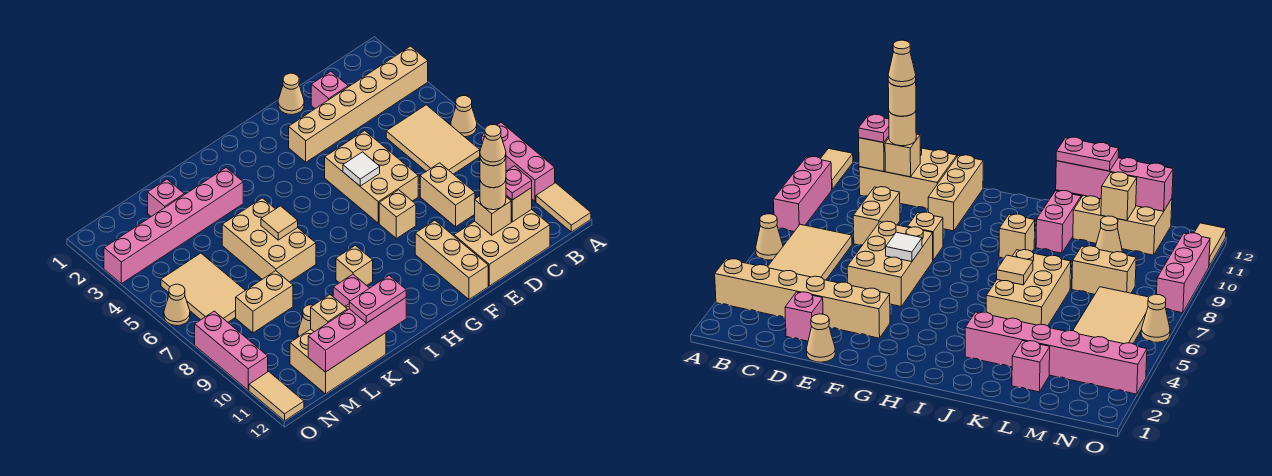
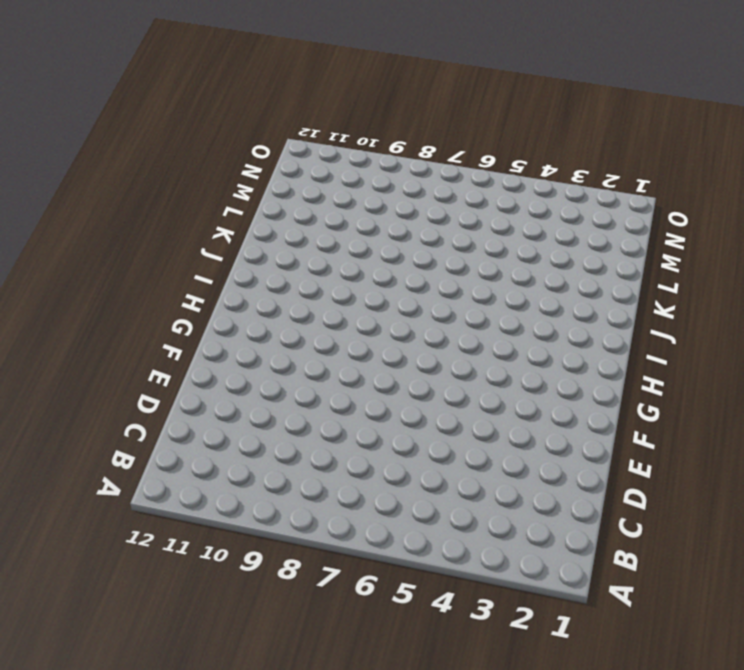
none -> tan 1x6 brick [289,46,428,162]
none -> tan 1x1 cone [451,96,477,137]
none -> pink 1x3 brick [482,123,555,202]
none -> tan 1x2 tile [536,183,591,232]

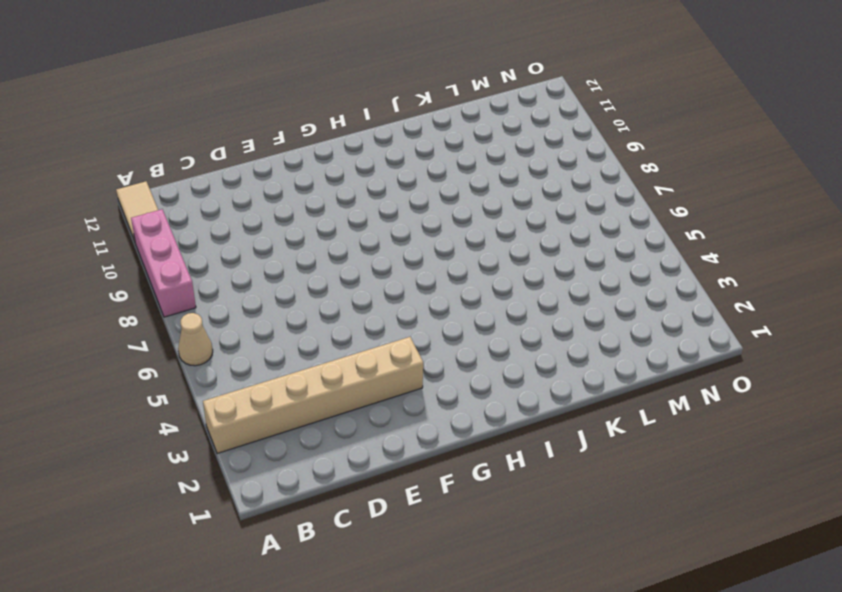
none -> tan 2x3 tile [386,105,480,174]
none -> tan 2x3 brick [454,209,550,286]
none -> pink 1x1 brick [311,72,348,109]
none -> tan 1x2 brick [420,163,475,227]

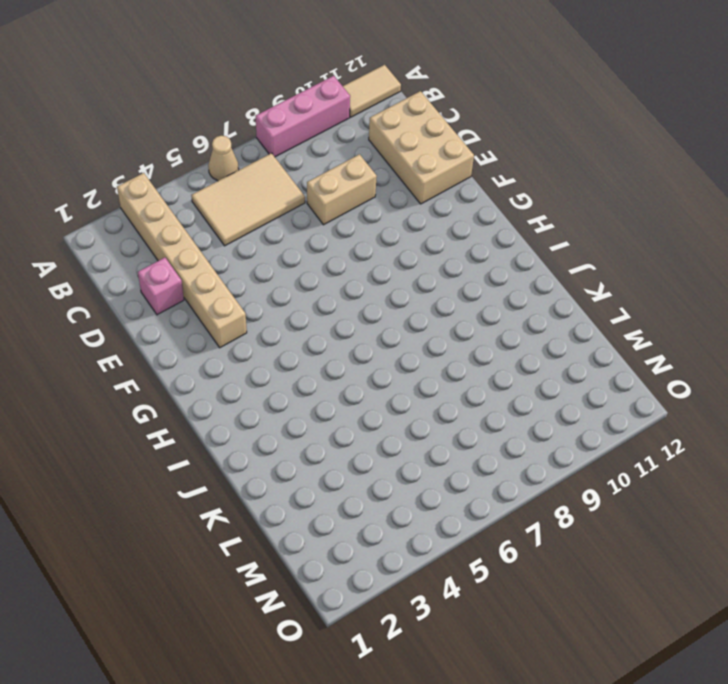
none -> tan 1x1 cone [278,73,304,115]
none -> tan 2x3 brick [325,131,418,223]
none -> tan 1x1 brick [379,190,416,239]
none -> tan 1x3 brick [415,220,488,299]

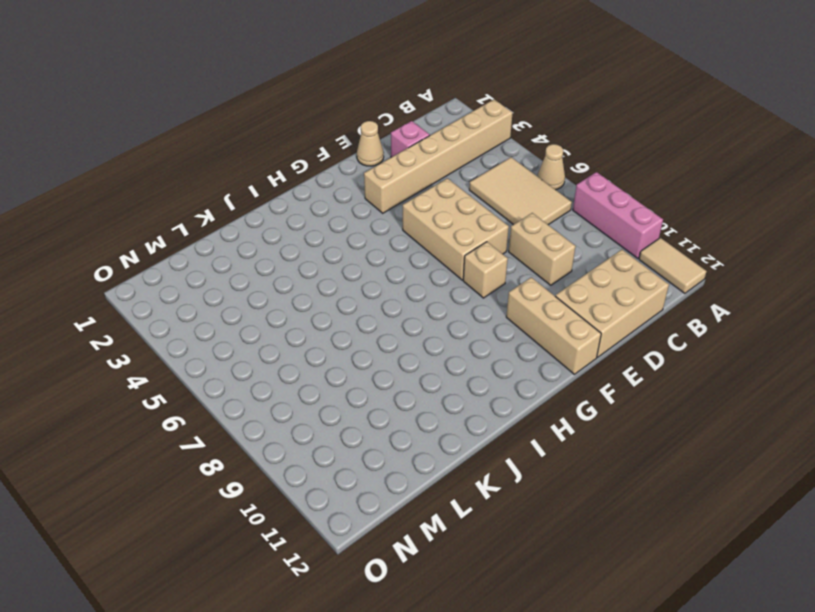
none -> tan 1x1 brick [336,245,373,285]
none -> pink 1x6 brick [104,168,243,284]
none -> tan 2x3 brick [222,198,316,282]
none -> pink 1x2 brick [333,274,369,306]

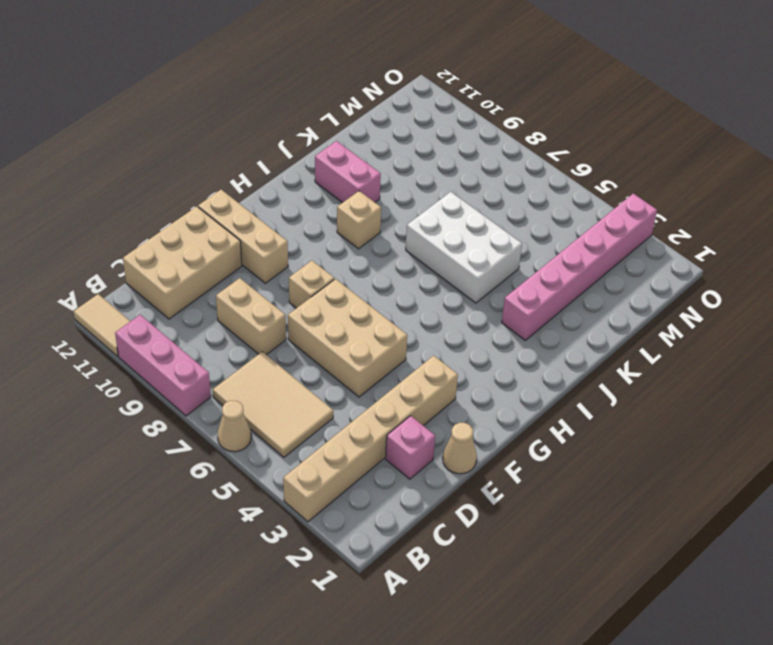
white 2x3 brick [406,192,522,303] -> tan 2x3 brick [222,198,316,282]
none -> tan 2x3 brick [290,304,386,394]
none -> pink 1x1 brick [148,179,184,216]
none -> tan 1x2 brick [236,271,293,333]
none -> tan 1x1 cone [298,305,313,337]

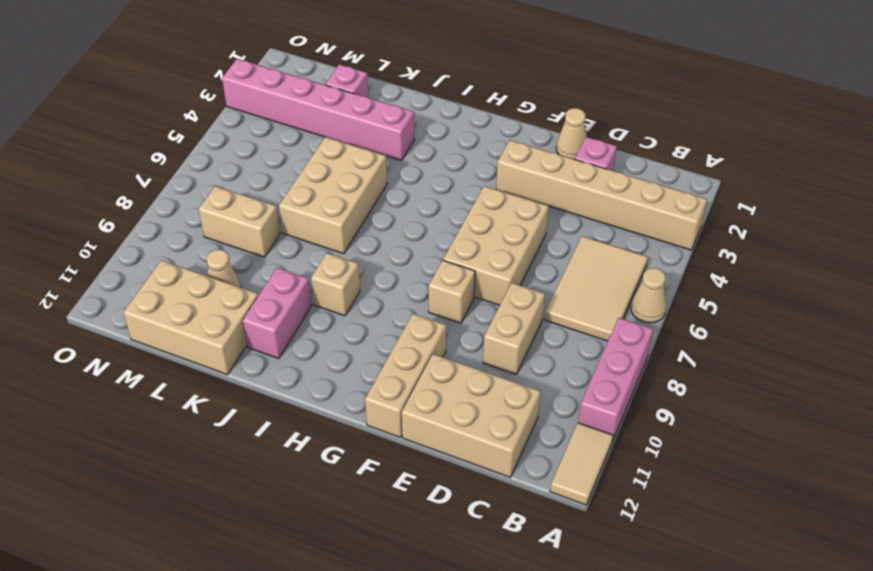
none -> tan 2x3 tile [161,253,245,322]
none -> tan 1x1 cone [164,284,190,326]
none -> pink 1x3 brick [195,311,268,390]
none -> tan 1x2 tile [249,372,304,421]

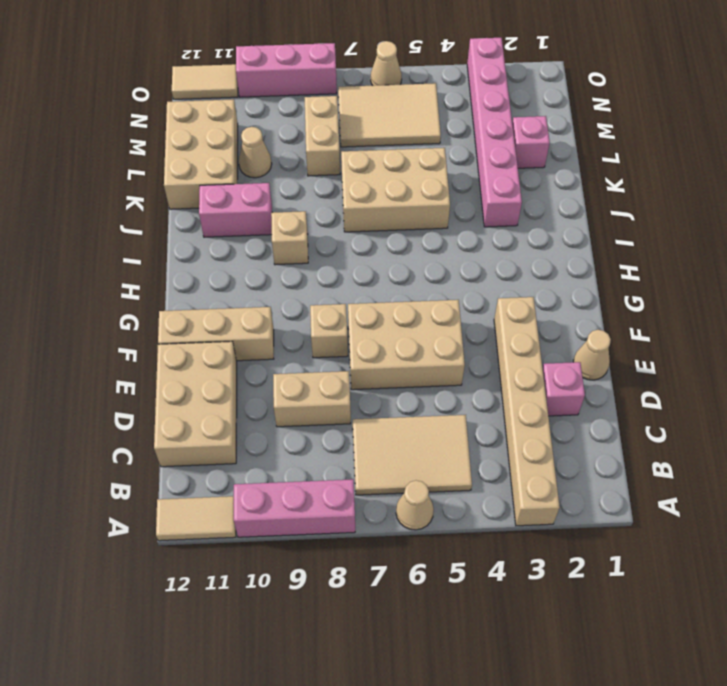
none -> tan 1x1 brick [506,188,532,222]
none -> tan 1x1 brick [475,196,511,235]
none -> white 1x1 tile [343,152,380,186]
none -> tan 1x1 tile [261,206,298,240]

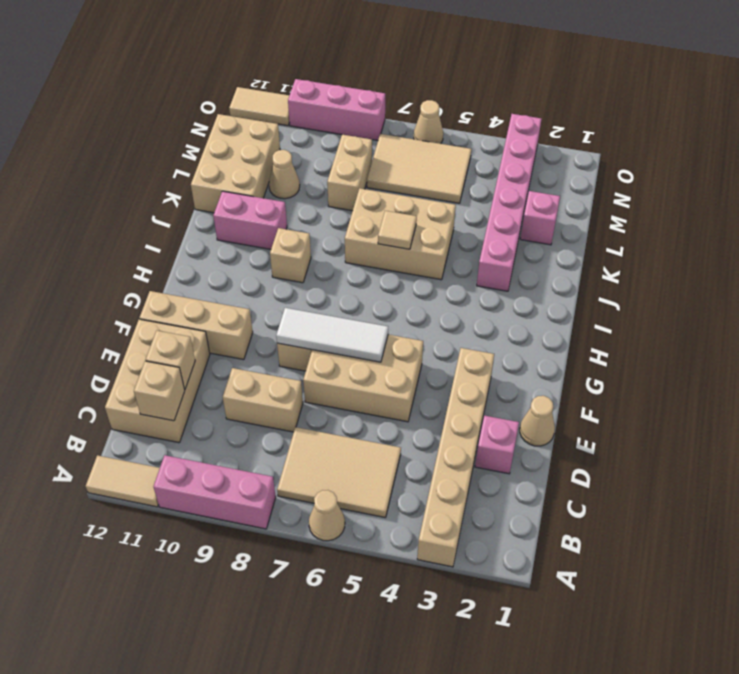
white 1x3 tile [276,308,388,362] -> white 1x1 tile [343,152,380,186]
none -> pink 1x4 brick [308,298,406,372]
none -> tan 1x1 brick [311,295,347,332]
none -> pink 1x1 plate [506,166,532,200]
none -> tan 1x1 round brick [480,180,506,210]

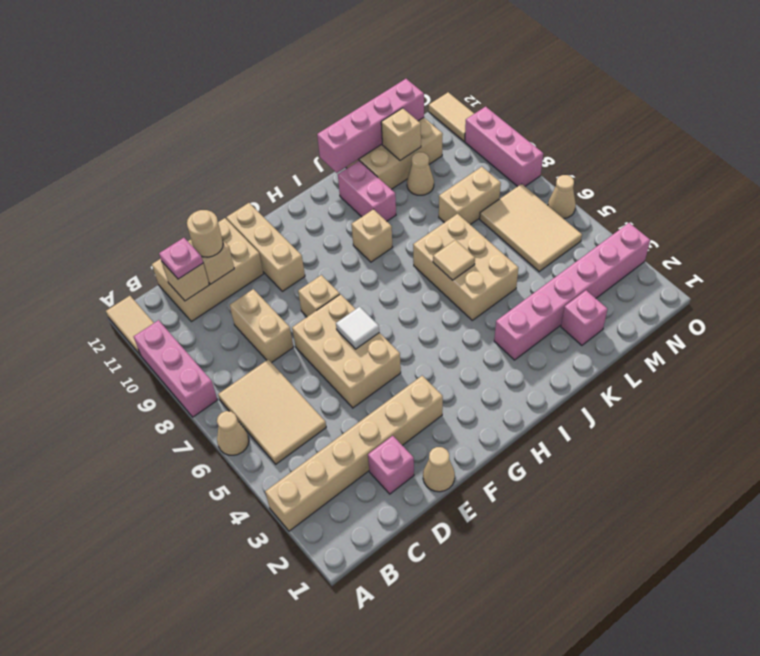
none -> pink 1x2 plate [349,276,406,323]
none -> tan 1x1 round brick [480,158,506,188]
none -> tan 1x1 cone [480,125,506,166]

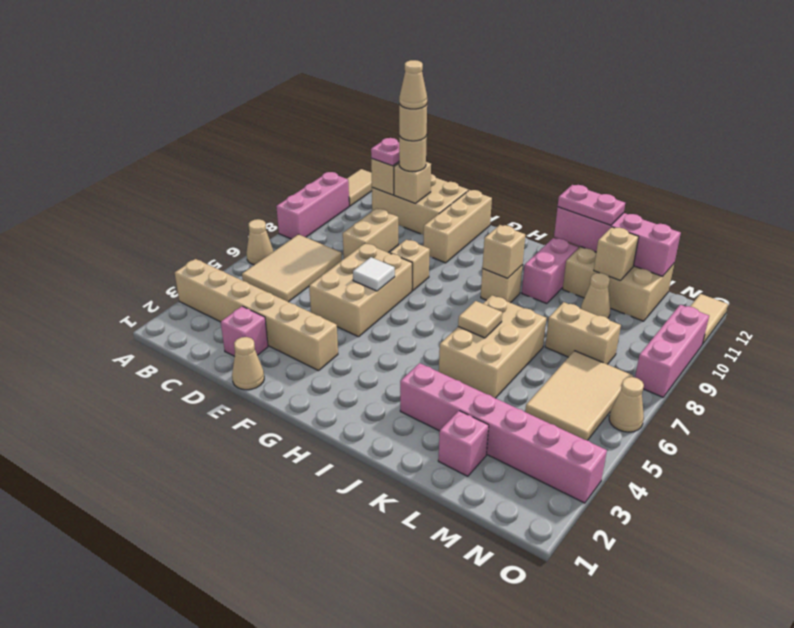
tan 1x1 brick [482,225,525,278] -> none

